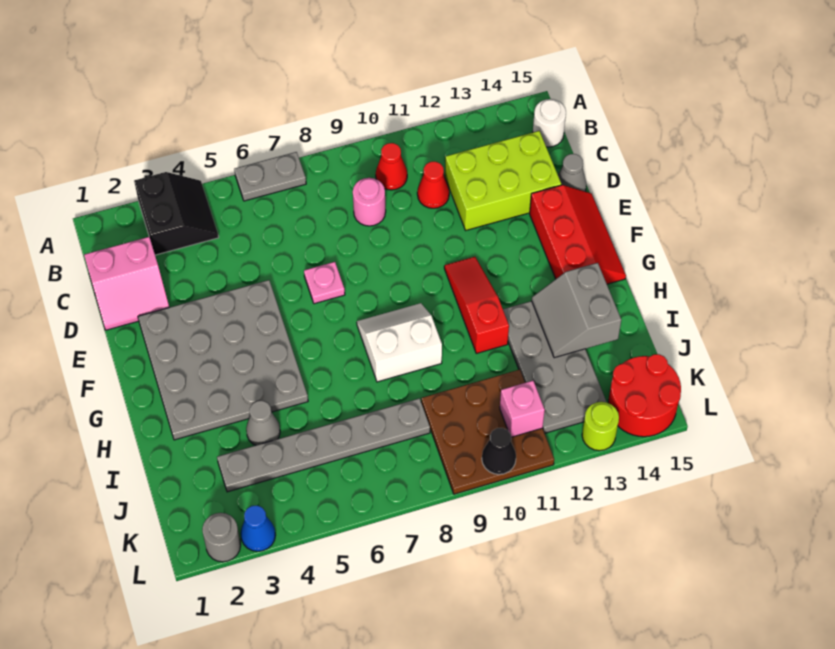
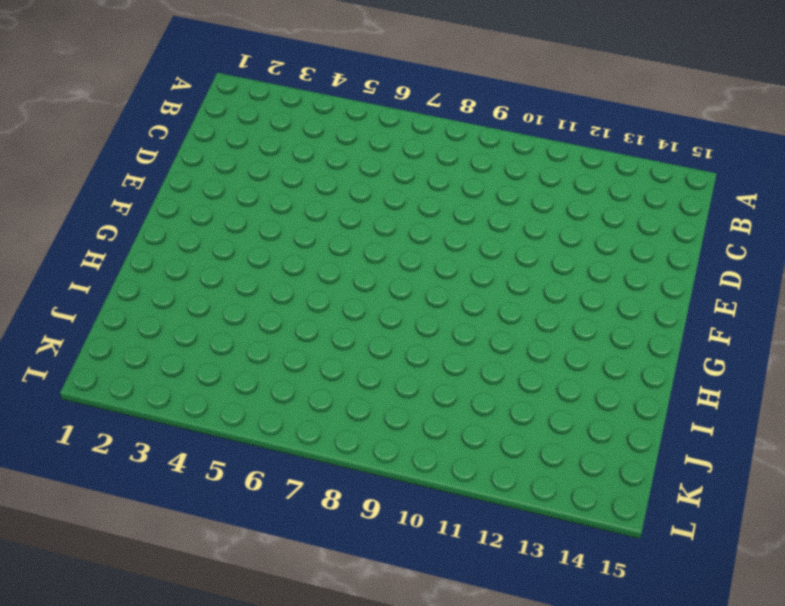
none -> black 2x2 slope [134,172,219,255]
none -> grey 1x2 plate [234,152,306,201]
none -> red 1x1 cone [376,143,407,190]

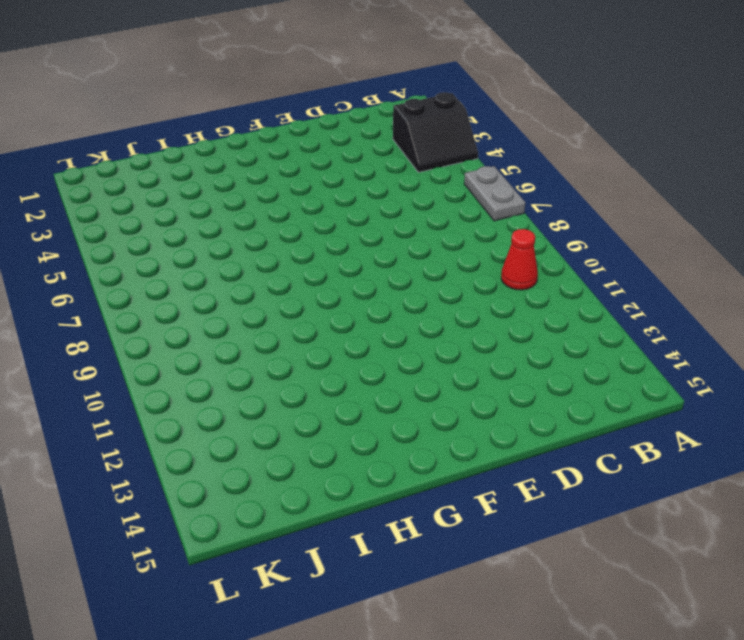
none -> white 1x1 round brick [533,99,566,147]
none -> pink 2x2 slope [84,237,169,330]
none -> pink 1x1 round brick [353,178,386,226]

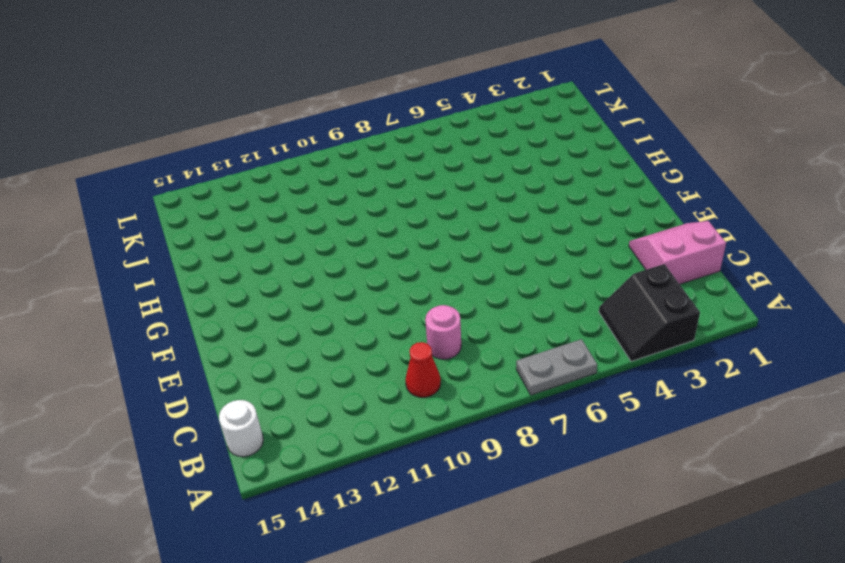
none -> red 1x1 cone [417,162,449,208]
none -> lime 2x3 brick [445,131,561,230]
none -> grey 1x1 cone [558,154,587,191]

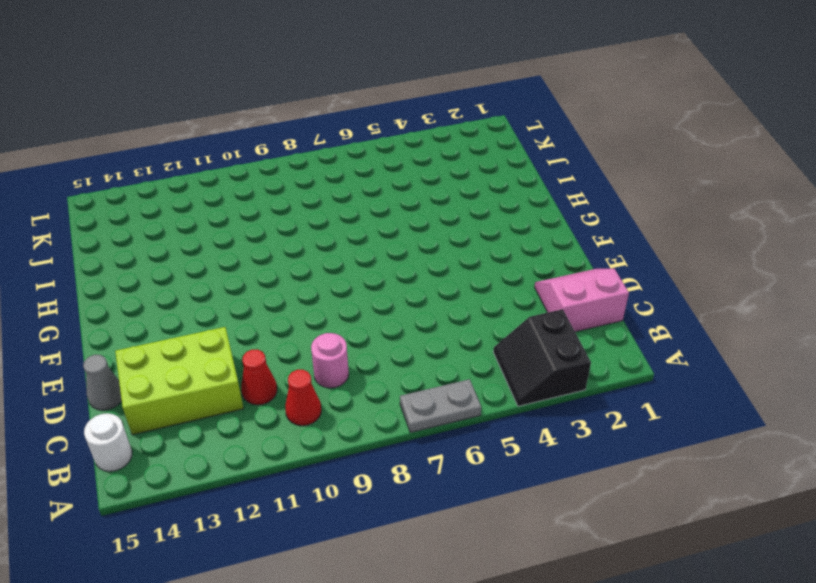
none -> grey 4x4 plate [138,280,308,440]
none -> pink 1x1 plate [304,262,345,304]
none -> red 2x3 slope [530,185,626,284]

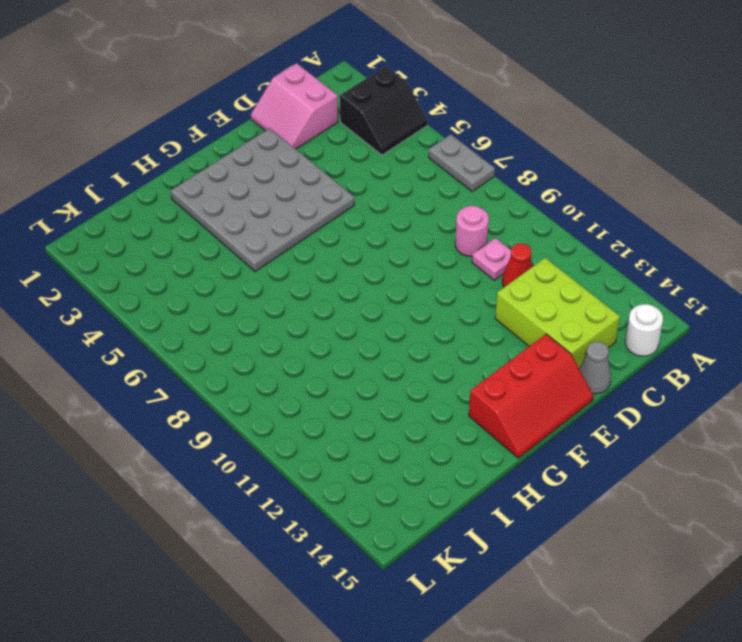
pink 1x1 plate [472,238,511,280] -> pink 1x1 plate moved to [304,262,345,304]
none -> red 1x1 cone [376,143,407,190]
none -> red 1x3 slope [444,257,509,353]
none -> white 2x2 slope [357,303,442,382]

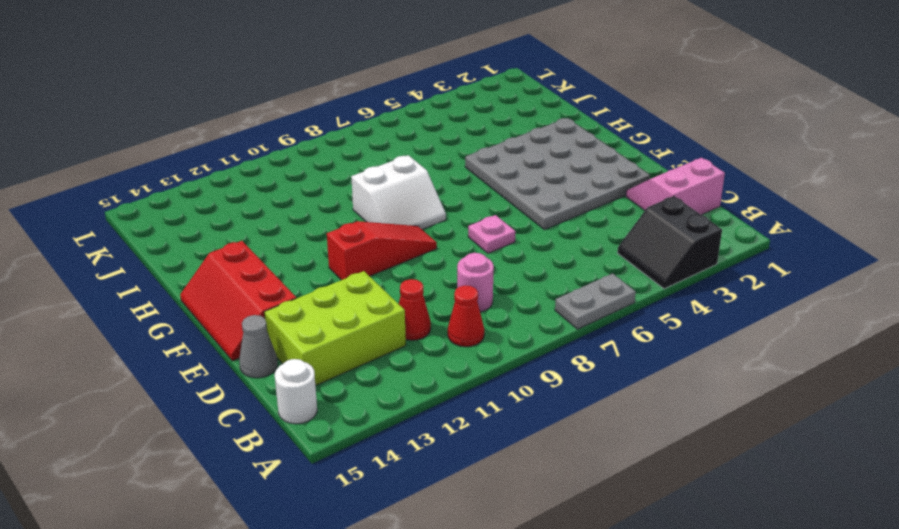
red 1x3 slope [327,221,437,280] -> red 1x3 slope turned to [444,257,509,353]
none -> grey 2x4 plate [503,301,606,433]
none -> grey 1x1 cone [246,401,280,445]
none -> grey 1x6 plate [217,398,430,492]

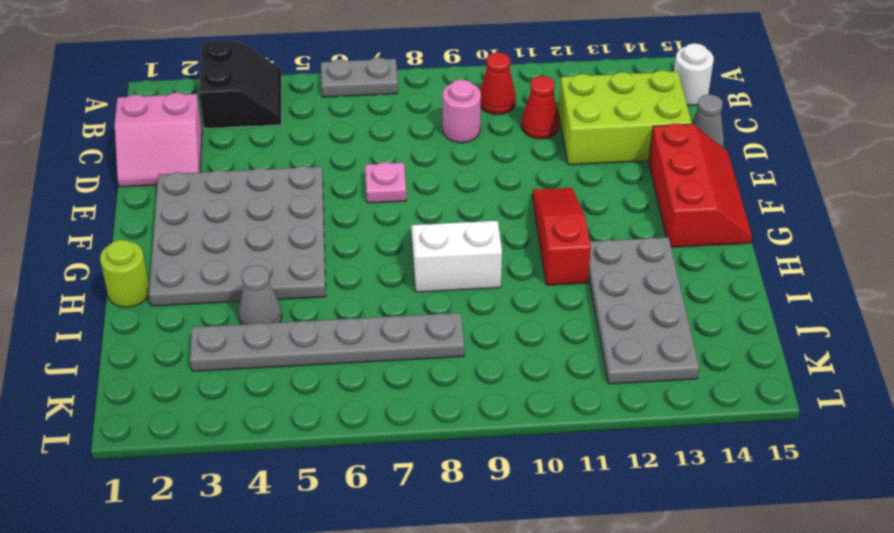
lime 1x1 round brick [100,240,149,307] -> lime 1x1 round brick moved to [582,402,619,451]
none -> brown 3x3 plate [421,370,554,494]
none -> red 2x2 round brick [608,354,681,437]
none -> grey 1x1 round brick [202,513,241,562]

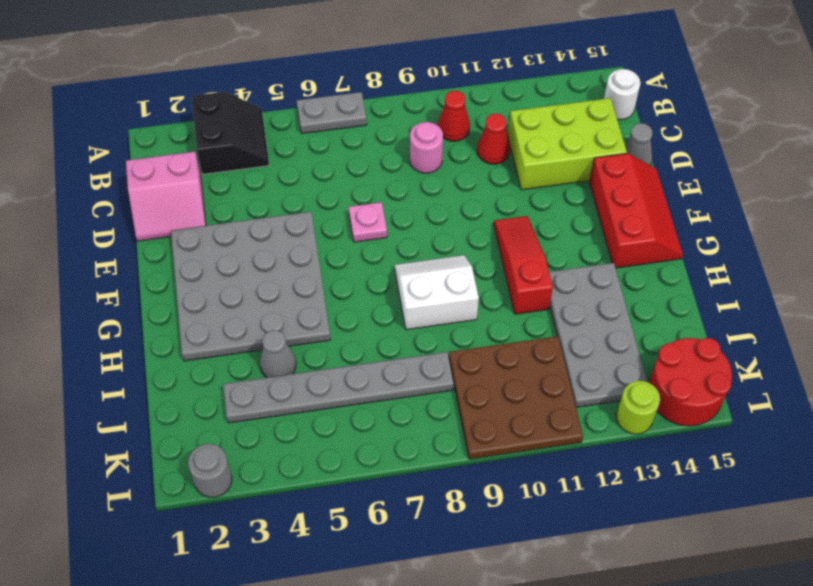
none -> blue 1x1 cone [241,505,276,551]
none -> grey 2x2 slope [532,263,621,358]
none -> pink 1x1 brick [500,381,545,437]

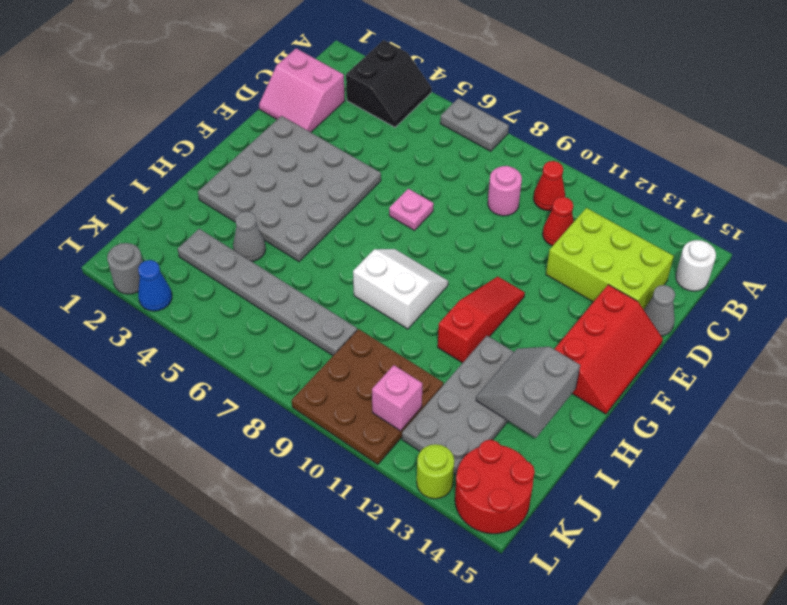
none -> black 1x1 cone [482,428,516,474]

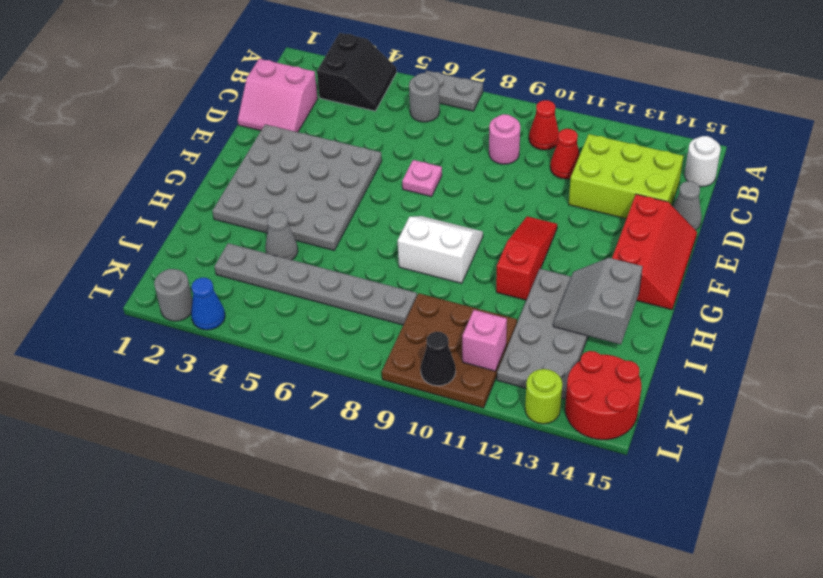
grey 1x1 round brick [409,73,440,122] -> none

